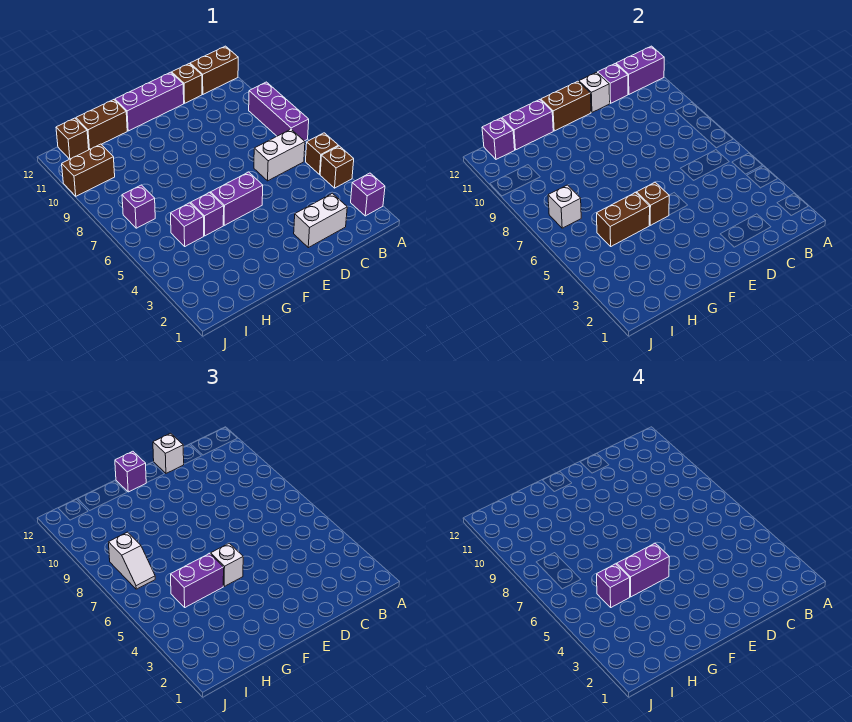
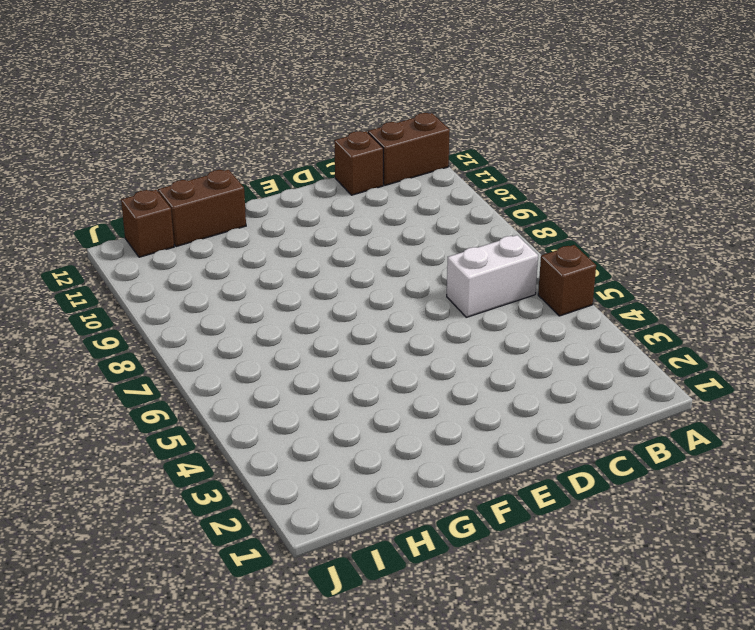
none -> purple 1x1 brick [351,173,385,216]
none -> brown 1x1 brick [320,146,354,188]
none -> purple 1x3 brick [249,82,309,141]
none -> white 1x2 brick [294,193,347,248]

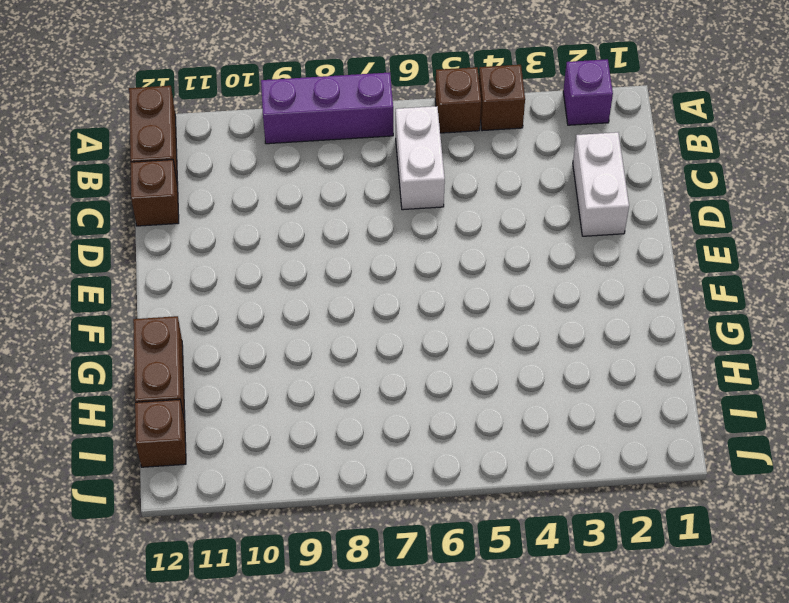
none -> purple 1x3 brick [115,72,184,131]
none -> purple 1x2 brick [211,172,263,225]
none -> purple 1x1 brick [191,193,224,236]
none -> purple 1x1 brick [171,203,204,246]

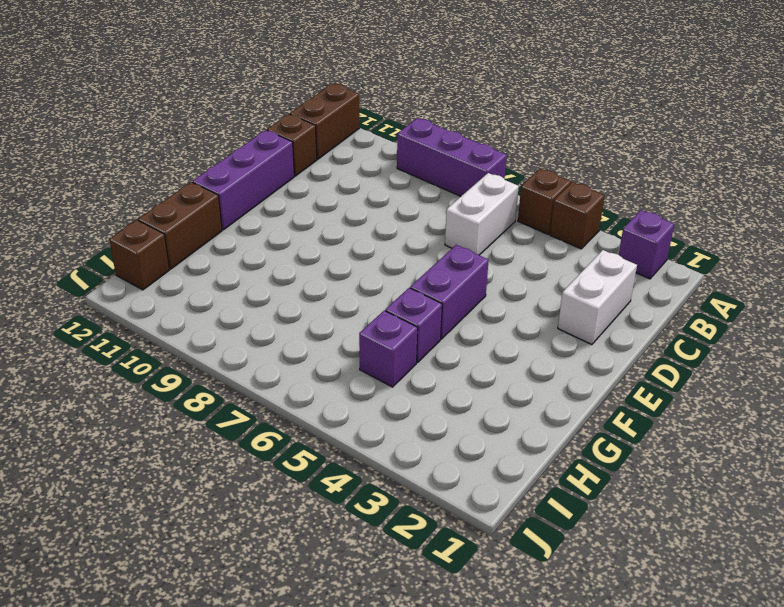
none -> purple 1x1 brick [122,185,155,228]
none -> brown 1x2 brick [62,144,115,196]
none -> purple 1x2 brick [616,46,664,94]
none -> purple 1x1 brick [598,64,628,103]

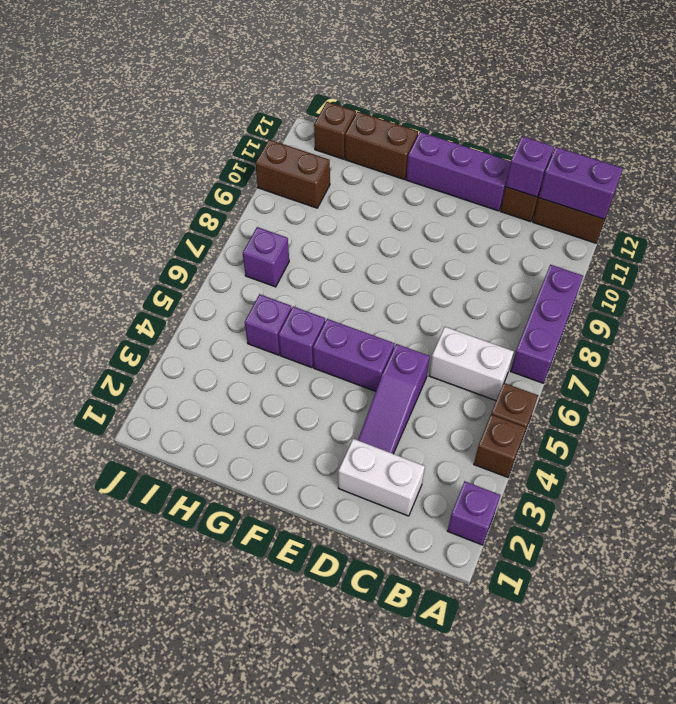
purple 1x3 slope [358,344,430,454] -> none
none -> white 1x1 brick [579,72,610,112]
none -> brown 1x2 brick [541,81,591,131]
none -> brown 1x1 brick [637,182,669,225]
none -> brown 1x2 brick [597,193,650,246]

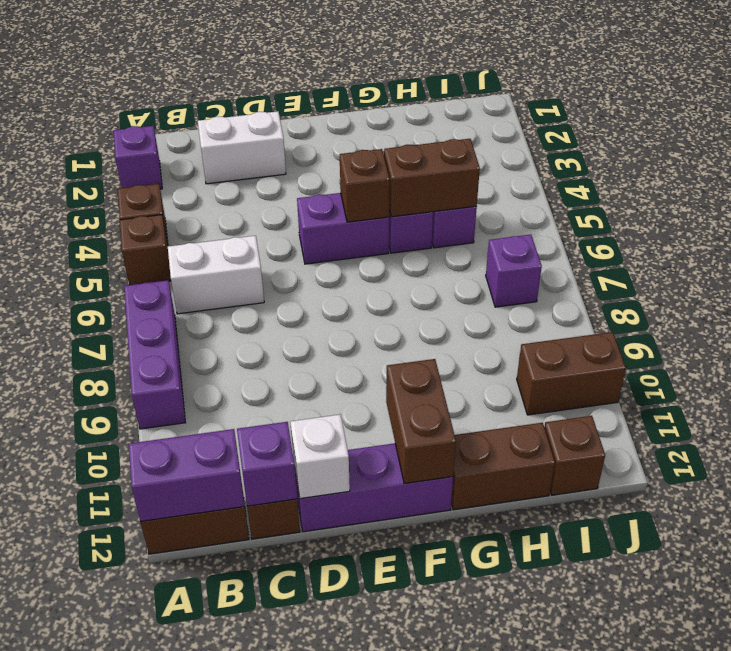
brown 1x2 brick [386,359,456,484] -> brown 1x2 brick turned to [541,81,591,131]
none -> purple 1x2 brick [502,100,553,150]
none -> white 1x1 brick [548,185,581,228]
none -> purple 1x1 brick [482,118,515,159]
none -> white 1x1 brick [153,433,184,473]

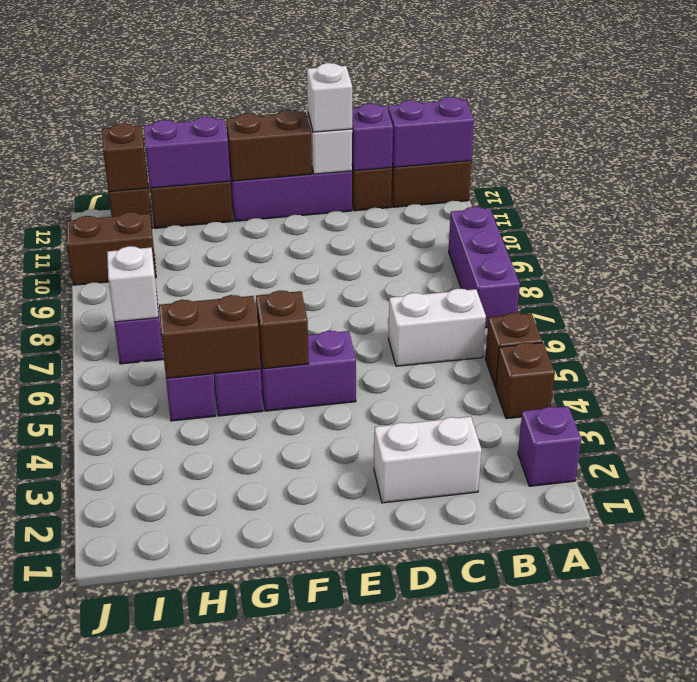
brown 1x1 brick [102,123,148,192] -> purple 1x1 brick [482,118,515,159]
none -> white 1x1 brick [211,543,243,586]
none -> purple 1x1 brick [115,451,146,492]
none -> purple 1x2 brick [171,554,224,607]
none -> white 1x2 slope [108,532,155,589]

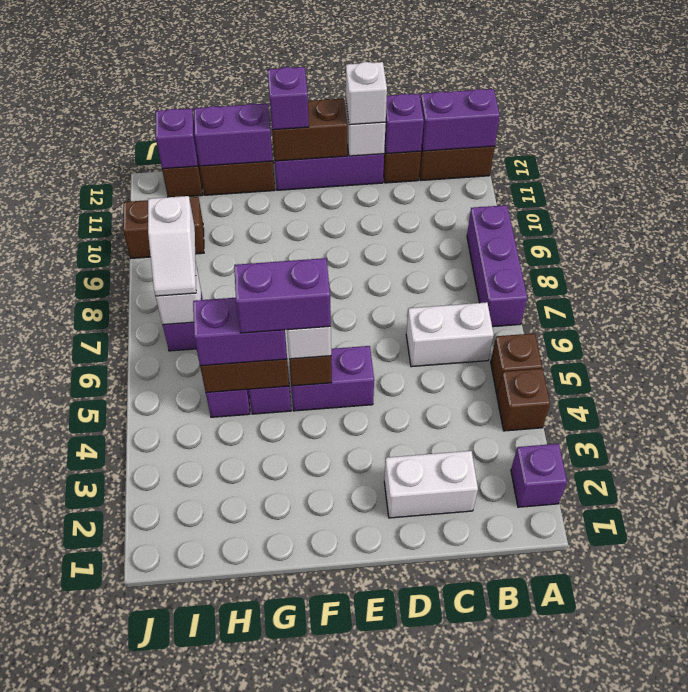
none -> purple 1x1 brick [597,564,630,607]

